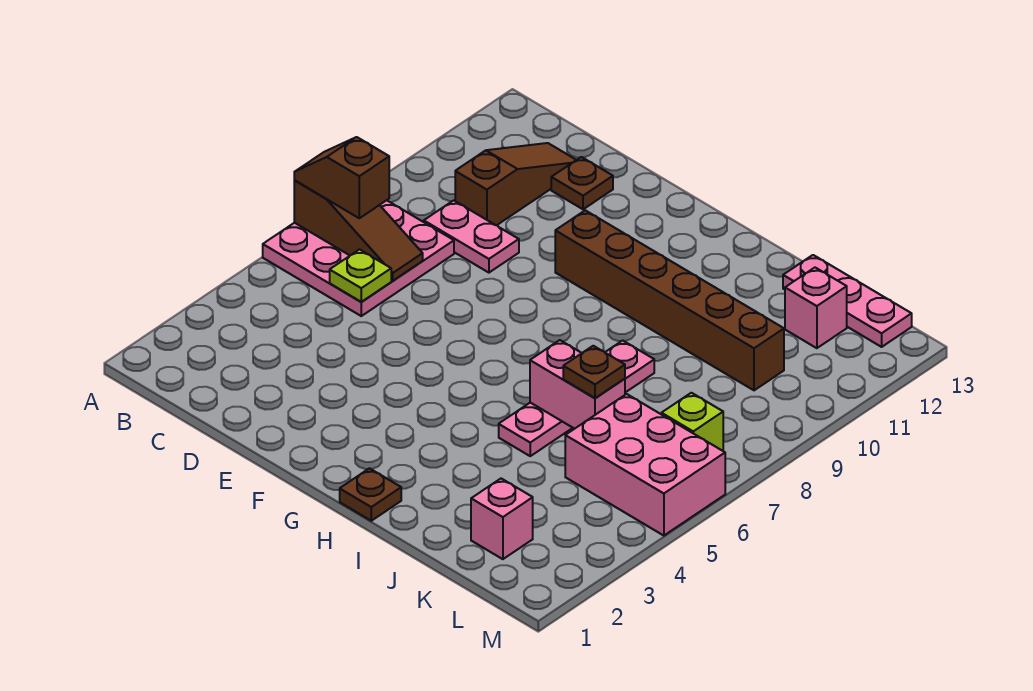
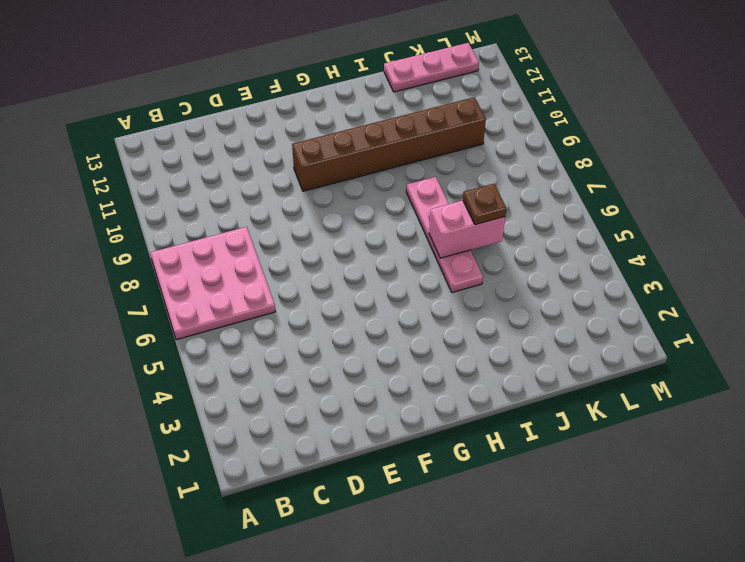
none -> pink 1x2 plate [424,200,519,273]
none -> brown 1x3 slope [455,143,576,225]
none -> brown 1x1 plate [551,157,613,209]

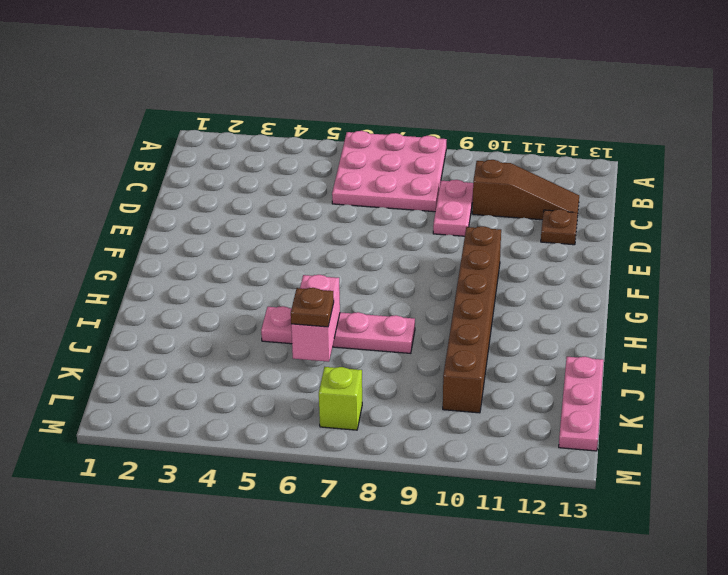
none -> brown 1x1 plate [340,468,401,521]
none -> pink 1x1 brick [471,479,533,559]
none -> pink 2x3 brick [565,394,725,536]

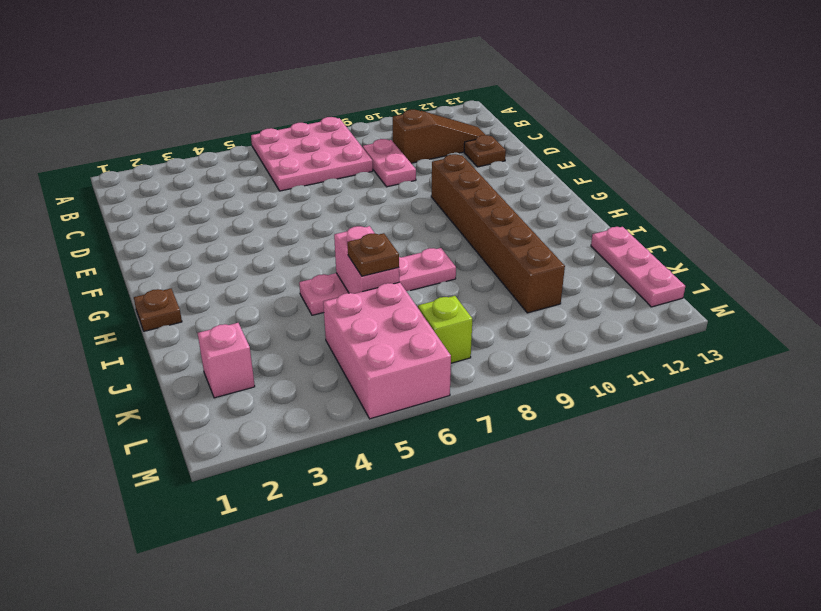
none -> pink 1x1 brick [785,268,847,348]
none -> brown 1x3 slope [294,180,423,281]
none -> lime 1x1 plate [330,250,391,302]

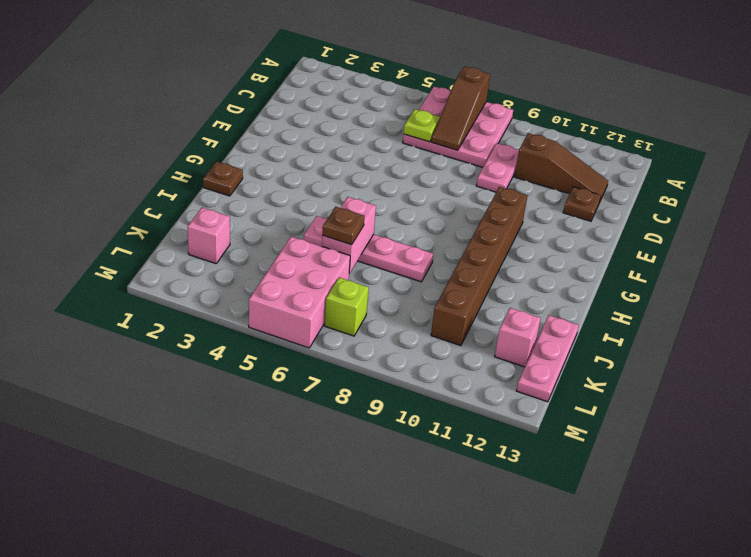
none -> brown 1x2 slope [294,137,389,218]

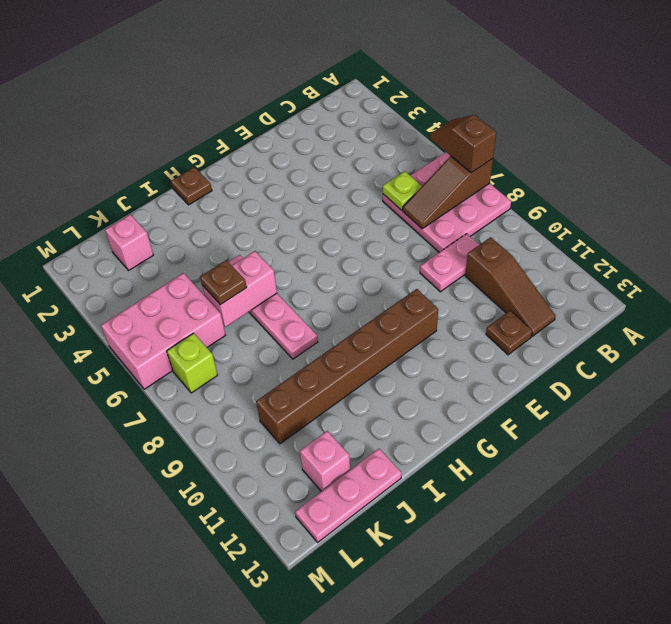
brown 1x2 slope [430,115,496,173] -> brown 1x2 slope turned to [294,137,389,218]

